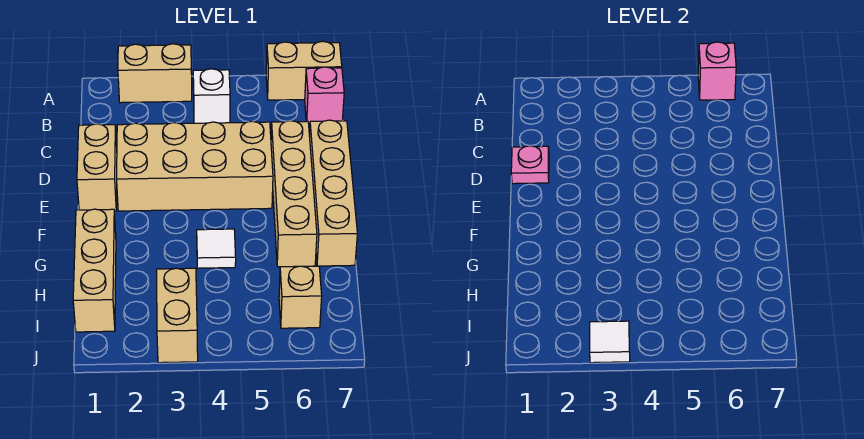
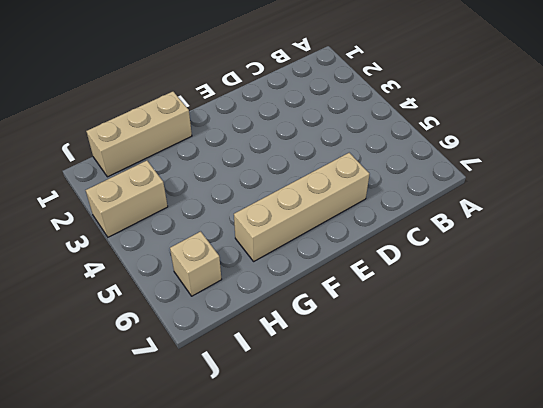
none -> tan 1x2 brick [118,44,192,103]
none -> tan 1x2 brick [266,41,342,100]
none -> white 1x1 brick [193,69,230,123]

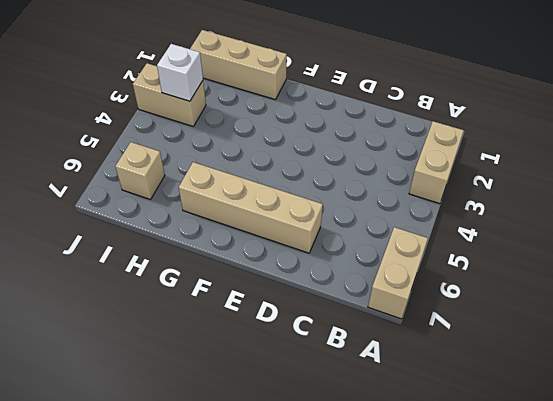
white 1x1 brick [157,44,203,101] -> white 1x1 brick moved to [193,69,230,123]
none -> pink 1x1 brick [305,67,344,126]
none -> tan 1x2 brick [77,124,117,211]
none -> tan 2x4 brick [117,121,273,211]

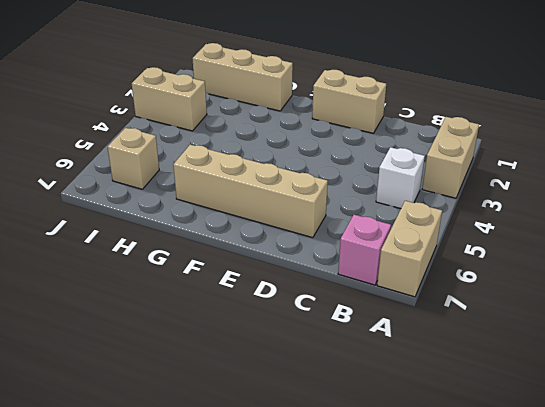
none -> tan 2x4 brick [117,121,273,211]
none -> tan 1x4 brick [309,120,357,266]
none -> white 1x1 tile [197,229,236,268]

